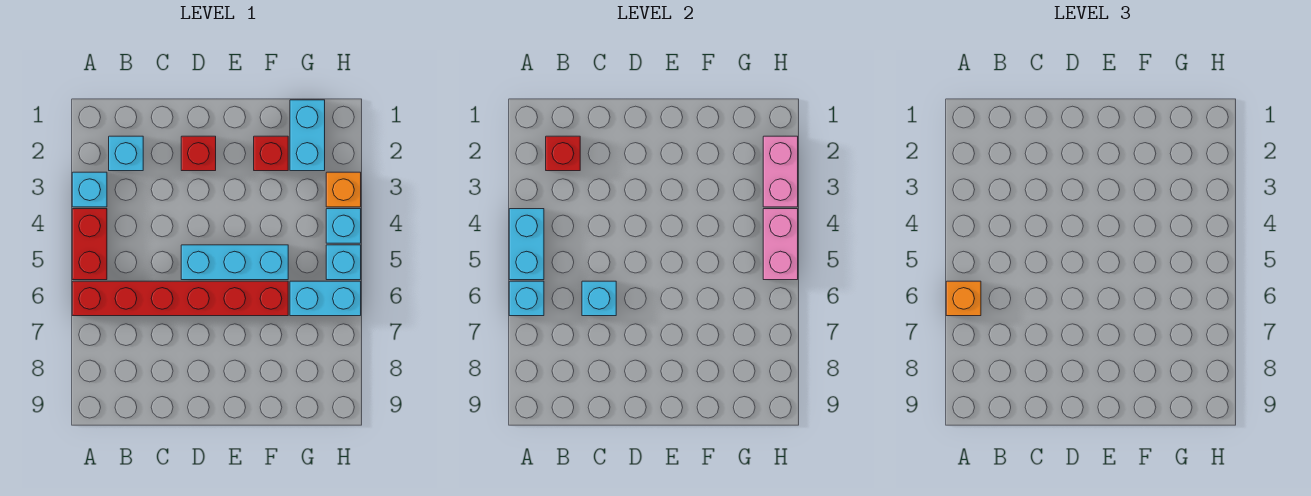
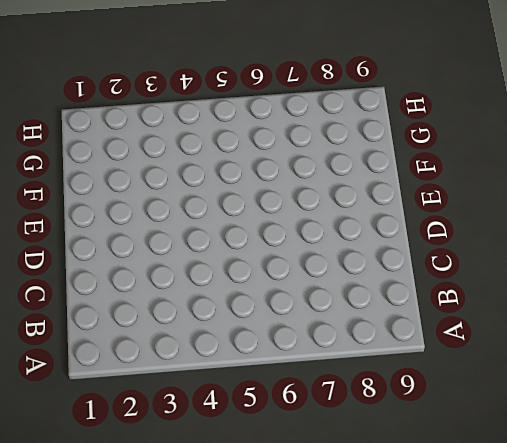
none -> cyan 1x1 brick [72,172,107,207]
none -> red 1x2 brick [72,209,107,280]
none -> red 1x6 brick [72,281,288,316]

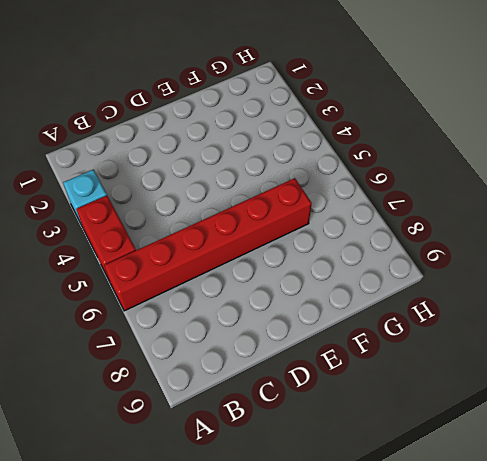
none -> cyan 1x1 brick [109,136,143,171]
none -> red 1x1 brick [181,136,216,171]
none -> cyan 1x3 brick [181,245,288,280]

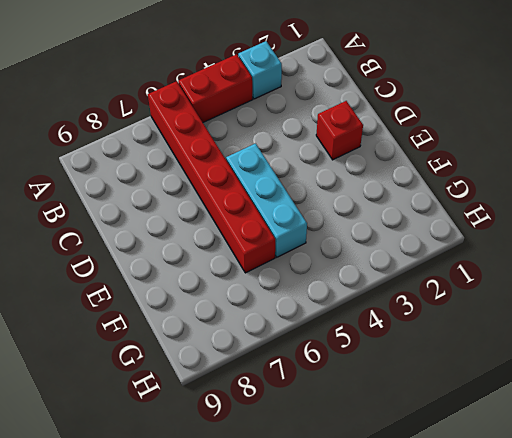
none -> cyan 1x1 brick [109,136,143,171]
none -> red 1x1 brick [254,136,288,171]
none -> cyan 1x2 brick [290,100,325,171]

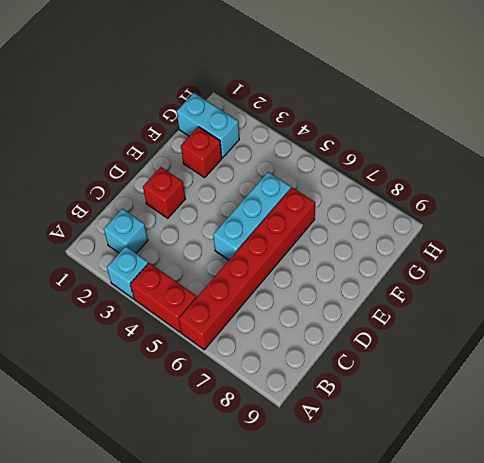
none -> cyan 1x2 brick [290,281,361,316]
none -> orange 1x1 brick [326,172,361,207]
none -> cyan 1x1 brick [326,209,361,243]

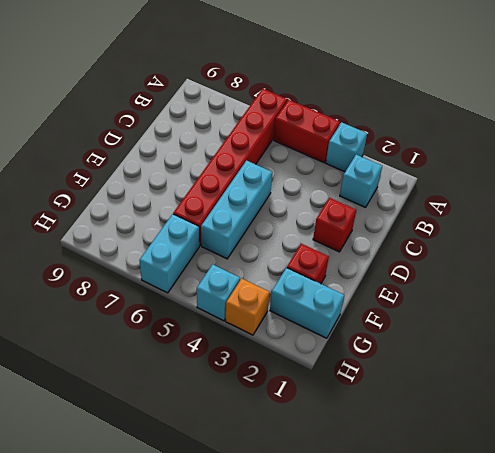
none -> cyan 1x1 brick [326,245,361,280]
none -> cyan 1x2 brick [509,209,544,280]
none -> cyan 1x1 brick [509,281,544,316]

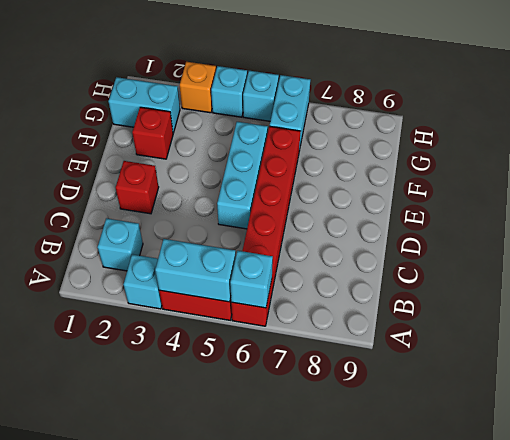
none -> red 1x1 brick [546,136,580,171]
none -> cyan 1x1 brick [582,281,616,316]
none -> pink 1x2 brick [763,136,798,207]

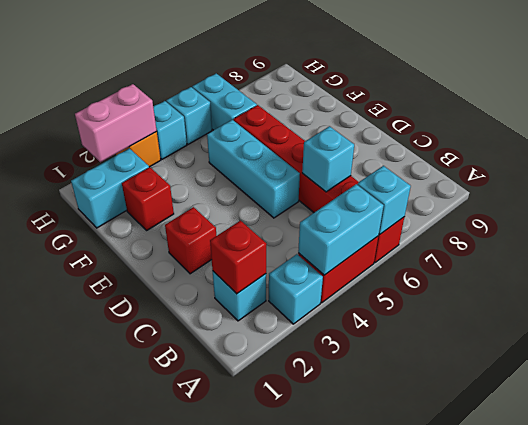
none -> pink 1x2 brick [763,209,798,280]
none -> orange 1x1 brick [946,281,981,316]

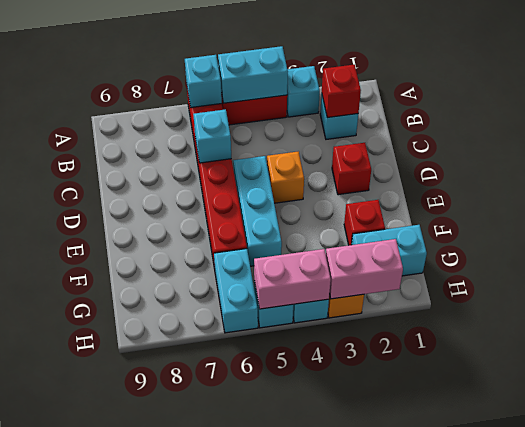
orange 1x1 brick [267,152,304,203] -> orange 1x1 brick moved to [946,281,981,316]

